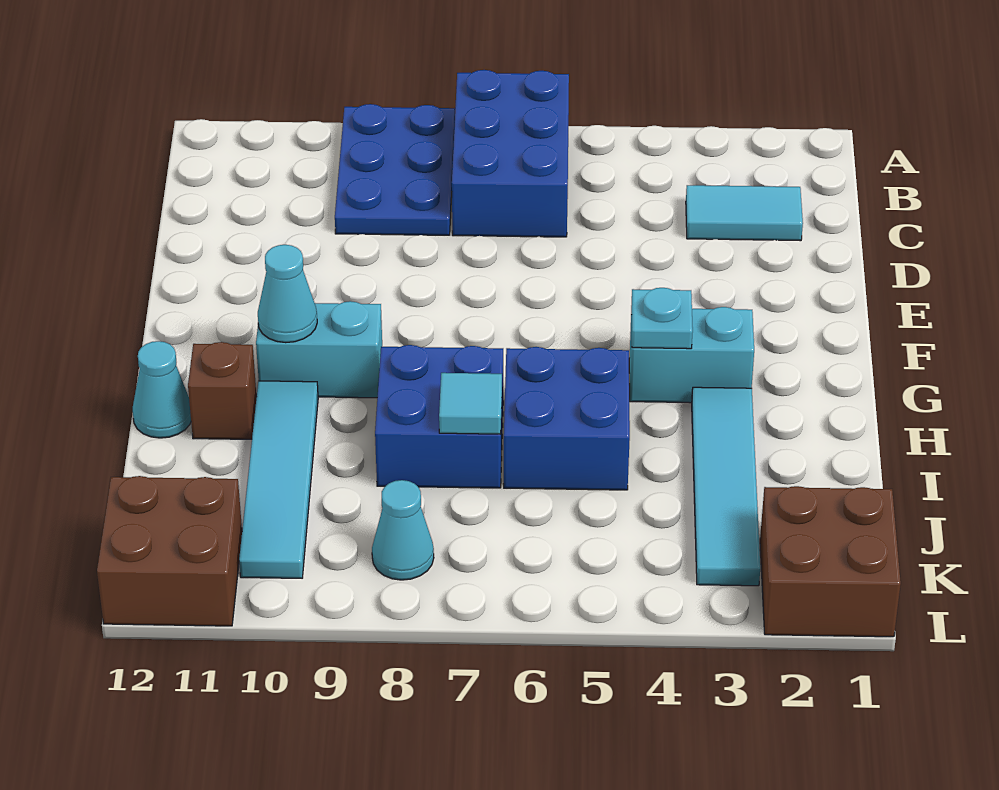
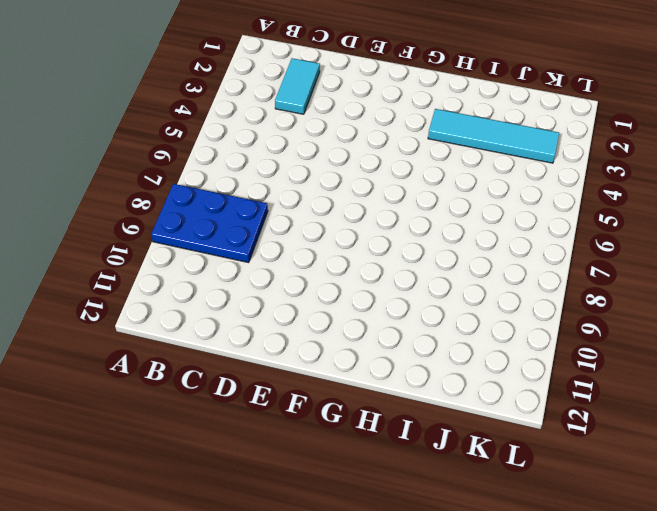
none -> blue 2x3 brick [452,70,569,237]
none -> cyan 1x2 brick [629,307,754,403]
none -> cyan 1x2 brick [256,301,382,398]

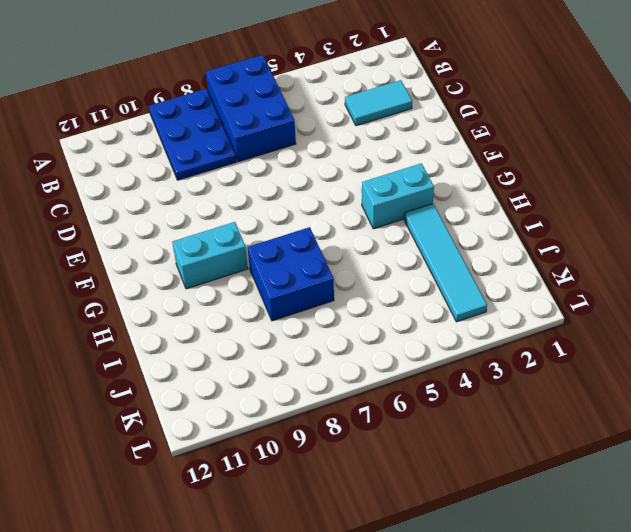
none -> blue 2x2 brick [504,347,630,490]
none -> cyan 1x4 tile [239,381,318,578]
none -> brown 1x1 brick [188,342,257,439]

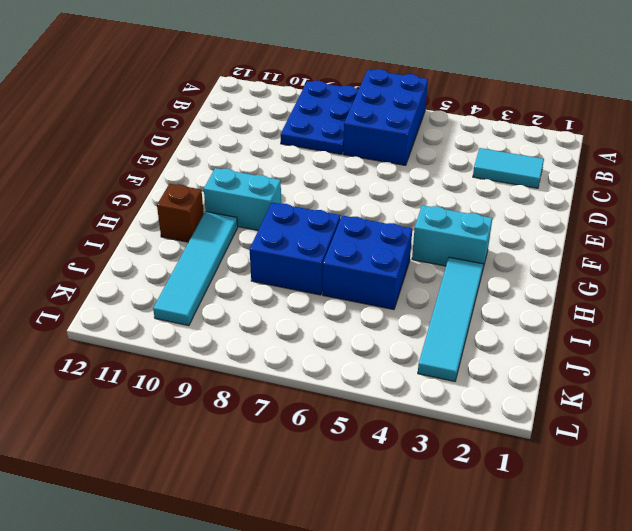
none -> cyan 1x1 cone [133,341,191,438]
none -> brown 2x2 brick [760,486,901,637]
none -> cyan 1x1 cone [372,480,434,580]

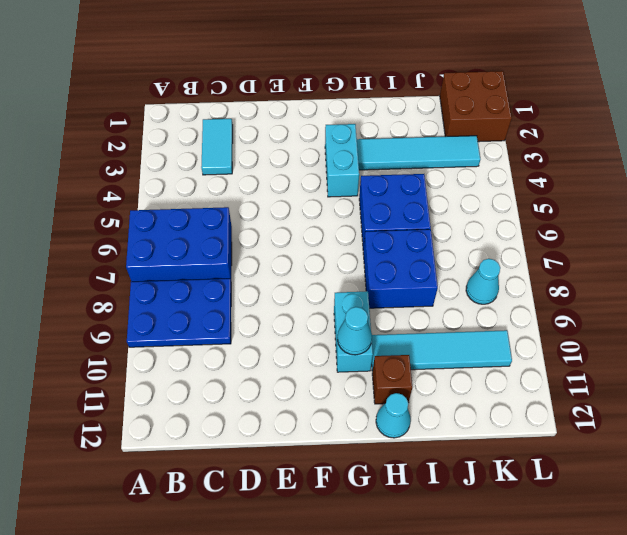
none -> brown 2x2 brick [97,476,242,626]
none -> cyan 1x1 plate [631,288,693,349]
none -> cyan 1x1 tile [439,373,502,434]

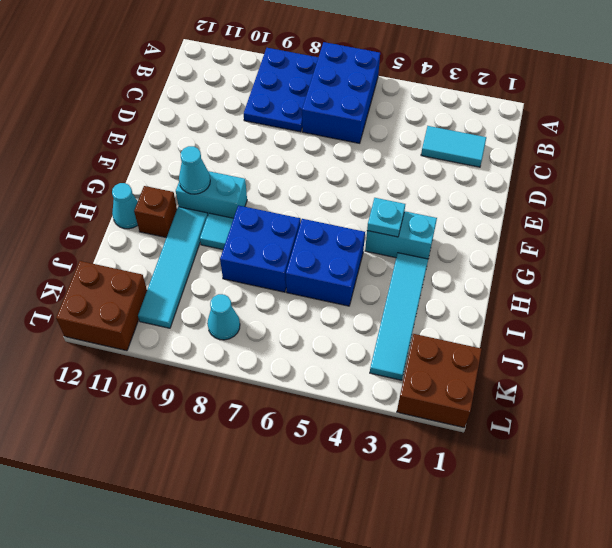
cyan 1x1 tile [200,213,234,250] -> cyan 1x1 tile moved to [439,373,502,434]

